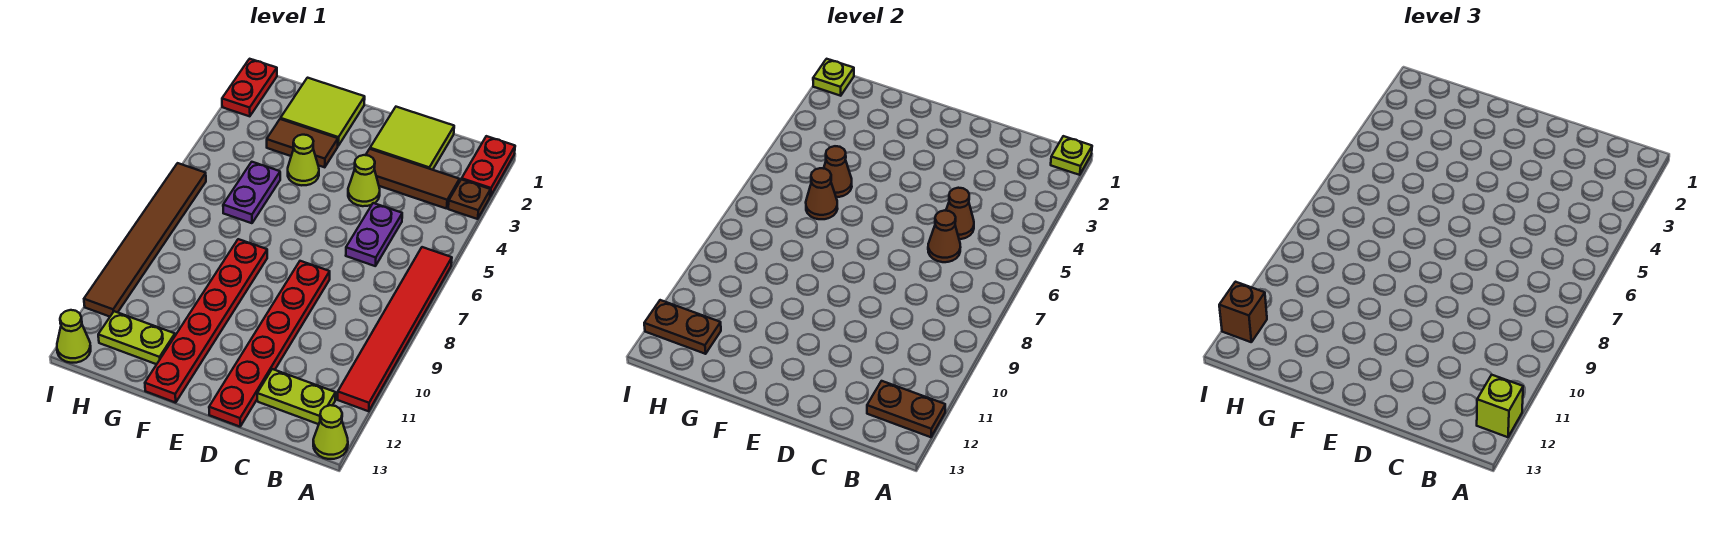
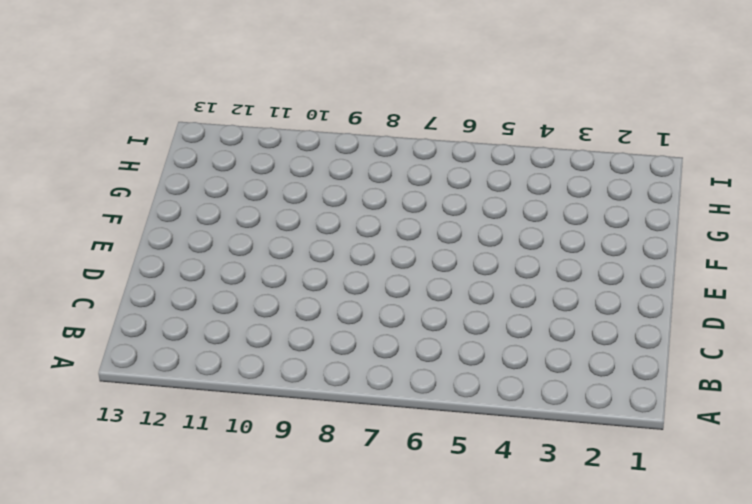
none -> red 1x2 plate [462,136,515,196]
none -> brown 1x1 plate [448,179,491,219]
none -> red 1x6 tile [338,247,452,411]

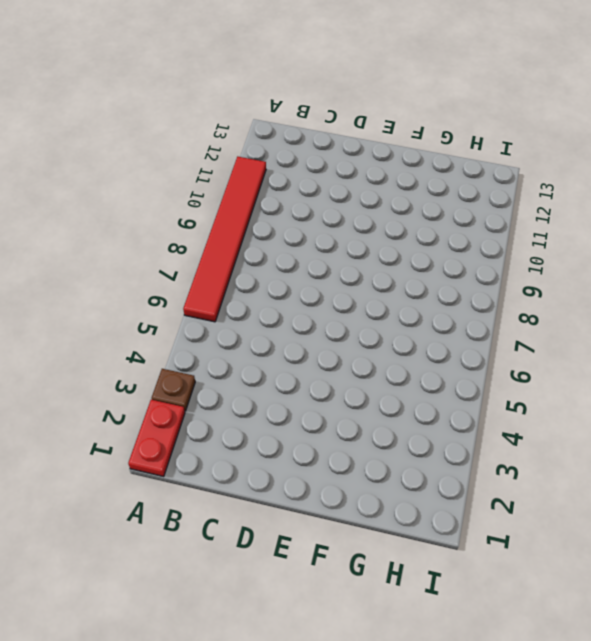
none -> lime 1x1 cone [313,405,348,459]
none -> brown 1x3 tile [366,149,460,209]
none -> lime 1x2 plate [257,369,336,424]

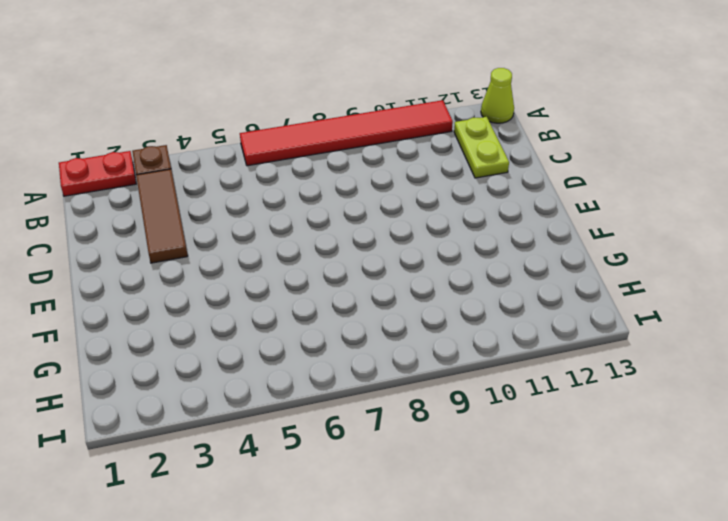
none -> lime 2x2 tile [370,107,454,170]
none -> purple 1x2 plate [346,203,402,266]
none -> lime 1x1 cone [348,155,380,206]

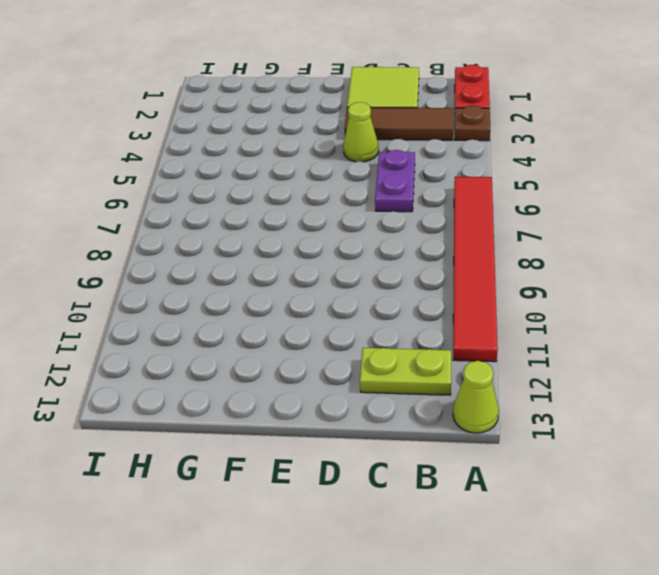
none -> red 1x6 plate [209,261,330,427]
none -> lime 2x2 tile [281,78,365,146]
none -> brown 1x2 tile [267,119,338,167]

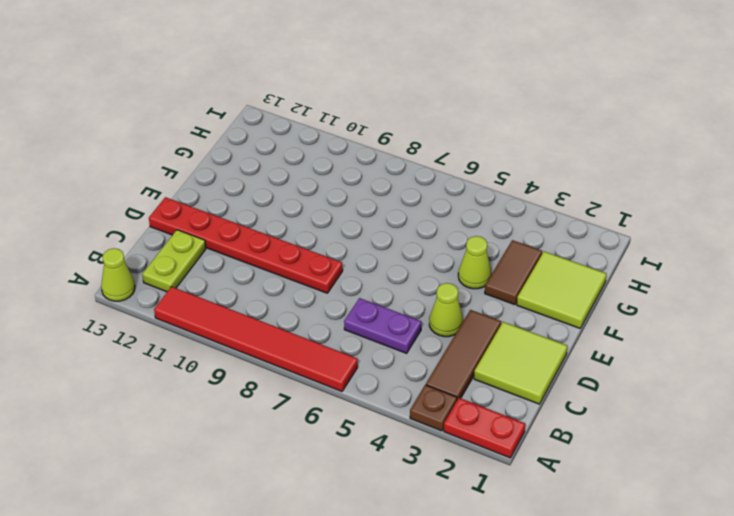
none -> red 1x6 plate [145,239,267,403]
none -> purple 1x2 plate [223,162,280,223]
none -> lime 1x2 plate [98,311,175,364]

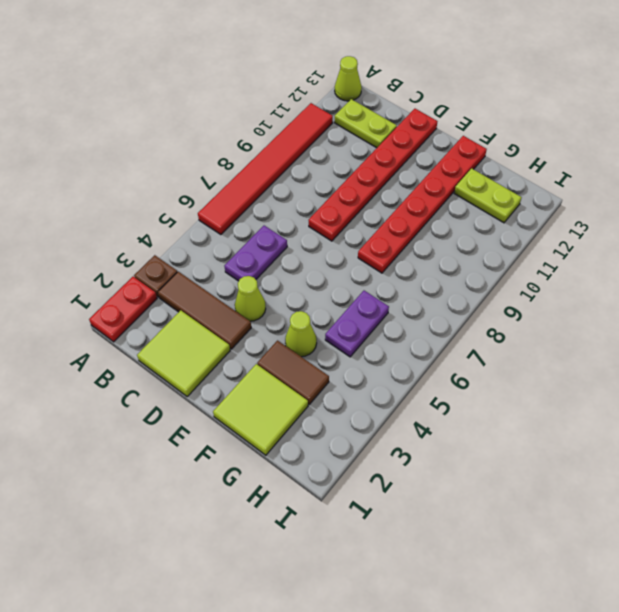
none -> red 1x2 plate [222,59,277,116]
none -> brown 1x6 tile [84,163,206,317]
none -> lime 1x1 cone [57,310,91,363]

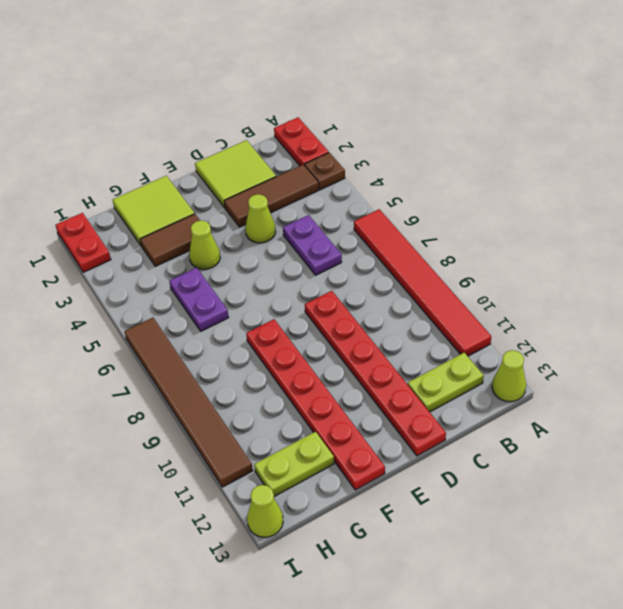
none -> lime 1x1 plate [1051,136,1092,175]
none -> brown 1x2 plate [867,381,945,437]
none -> brown 1x1 cone [946,188,974,239]

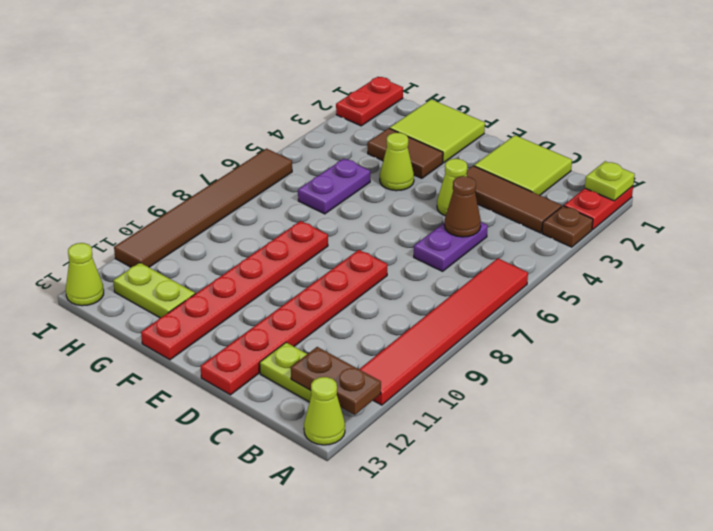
none -> brown 1x1 cone [928,210,960,262]
none -> brown 1x1 cone [824,146,852,197]
none -> brown 1x1 cone [806,168,838,219]

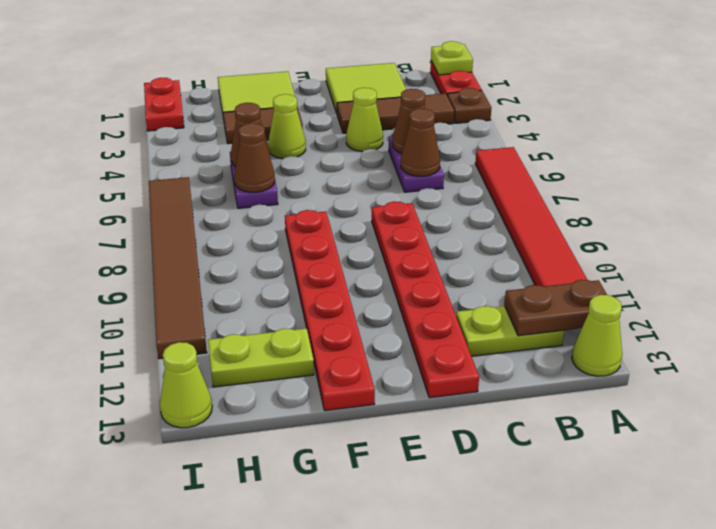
none -> brown 1x2 plate [644,300,721,354]
none -> lime 1x1 plate [813,59,854,96]
none -> lime 1x1 brick [1477,375,1523,437]

